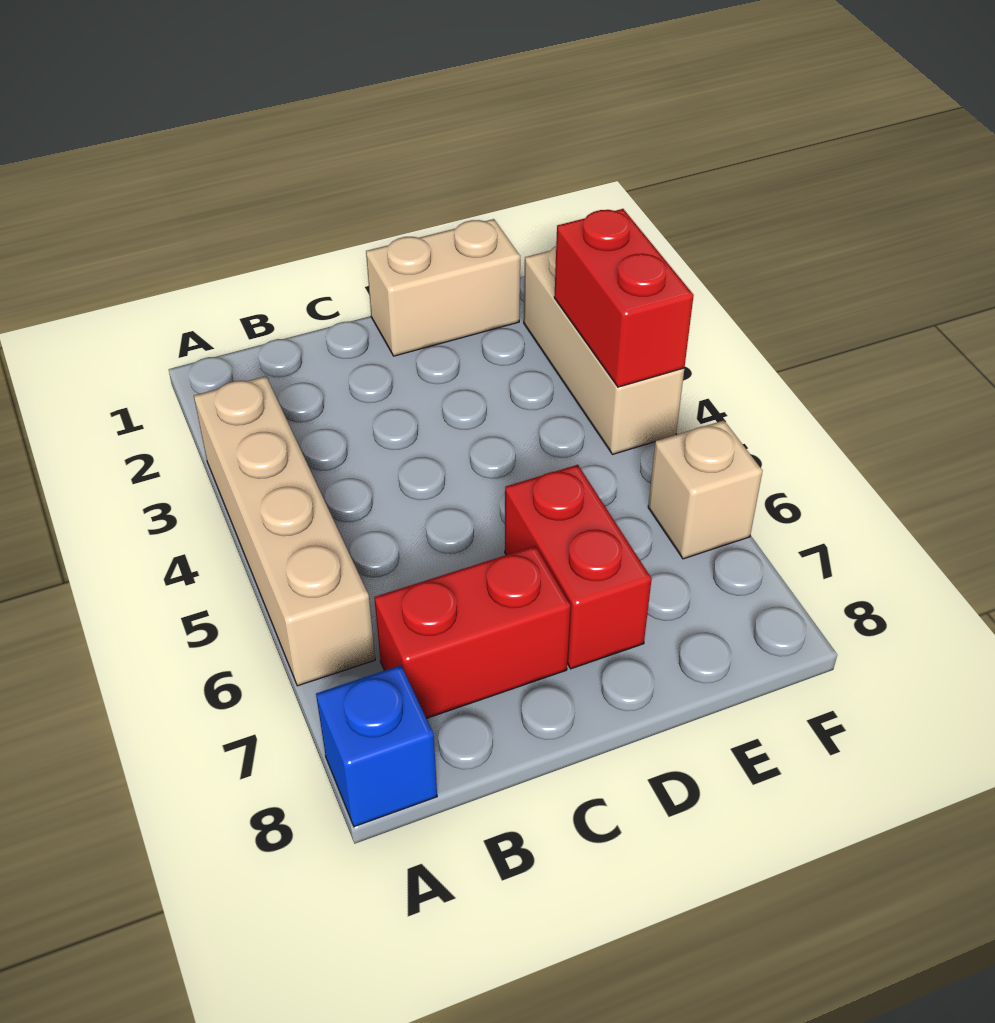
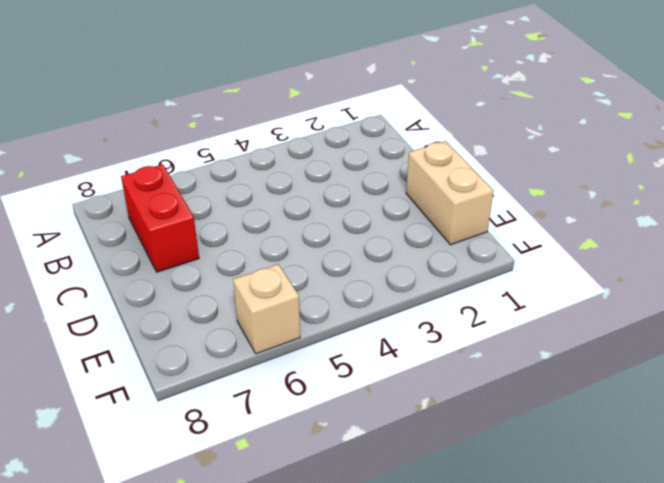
none -> tan 1x4 brick [194,376,375,686]
none -> blue 1x1 brick [316,665,437,827]

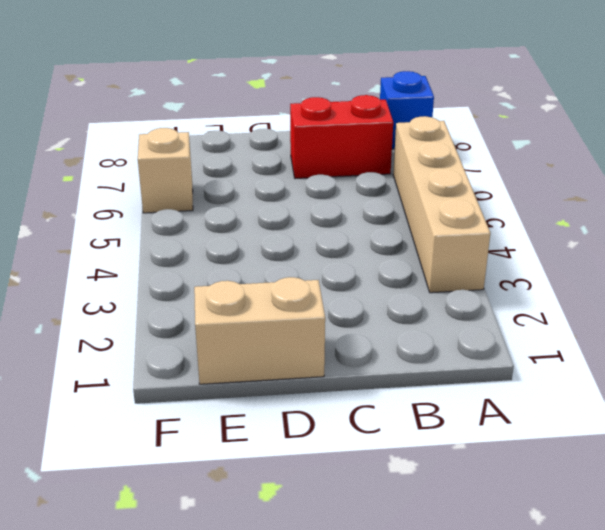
none -> red 1x2 brick [505,465,652,669]
none -> tan 1x3 brick [524,247,684,454]

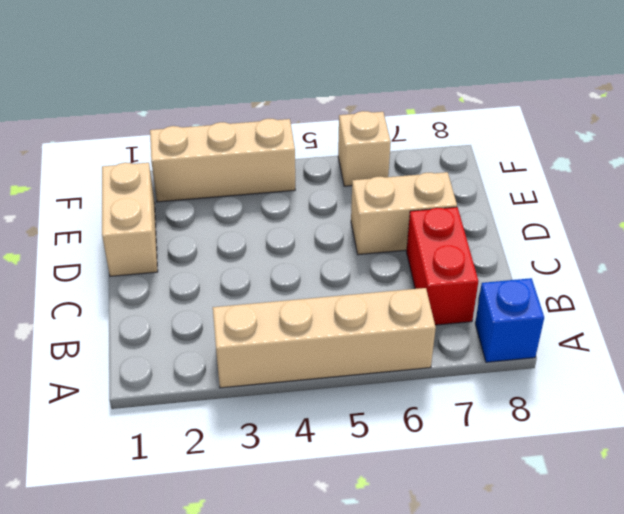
tan 1x2 brick [351,172,457,255] -> red 1x2 brick [505,465,652,669]
none -> red 1x2 brick [554,209,694,387]

